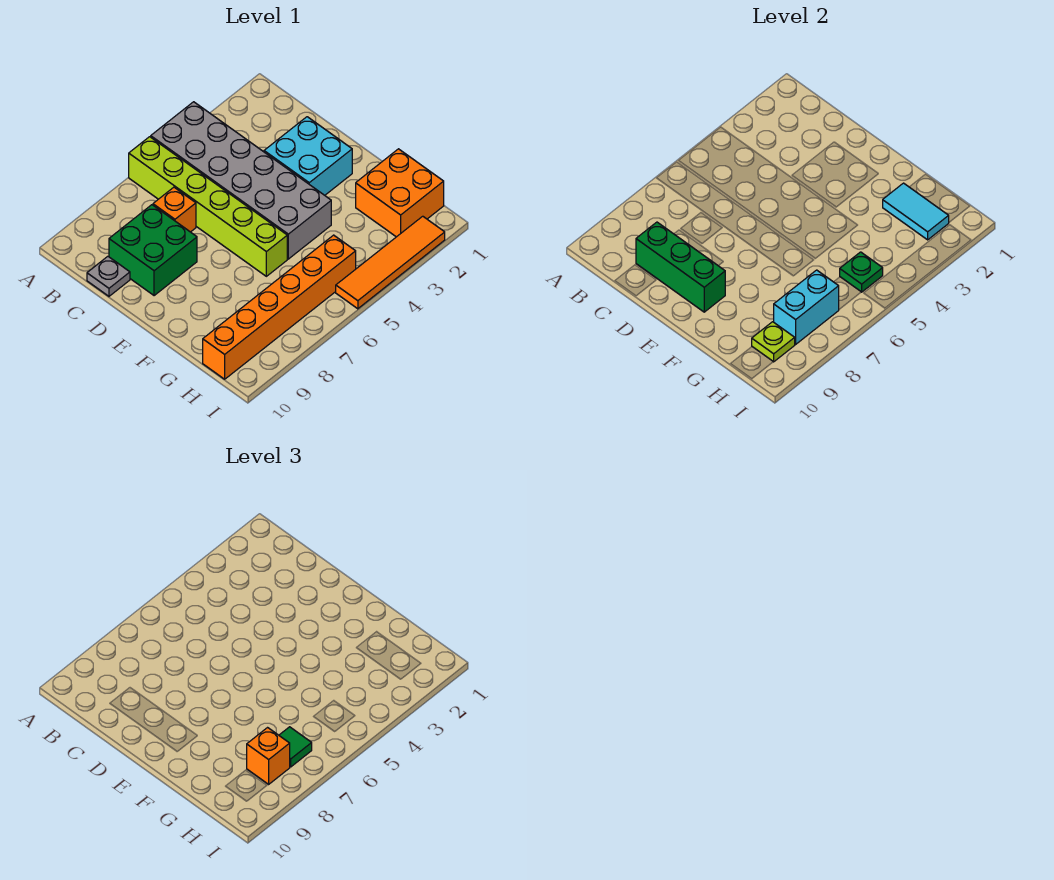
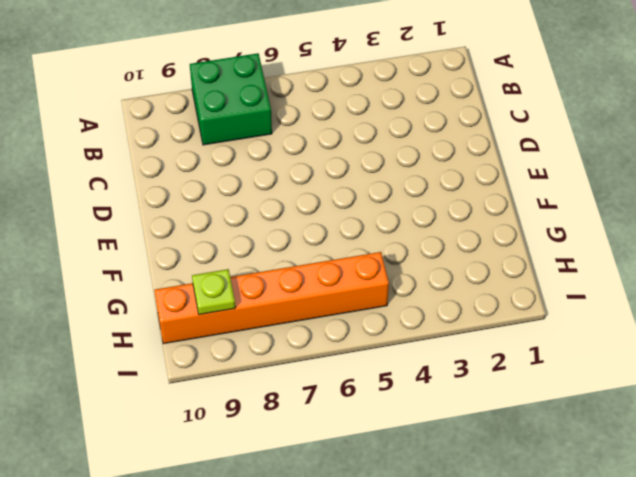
green 2x2 brick [190,53,272,145] -> green 2x2 brick moved to [109,205,197,296]
none -> grey 2x6 brick [151,102,331,259]
none -> lime 1x6 brick [129,137,287,276]
none -> orange 1x1 brick [153,187,196,232]

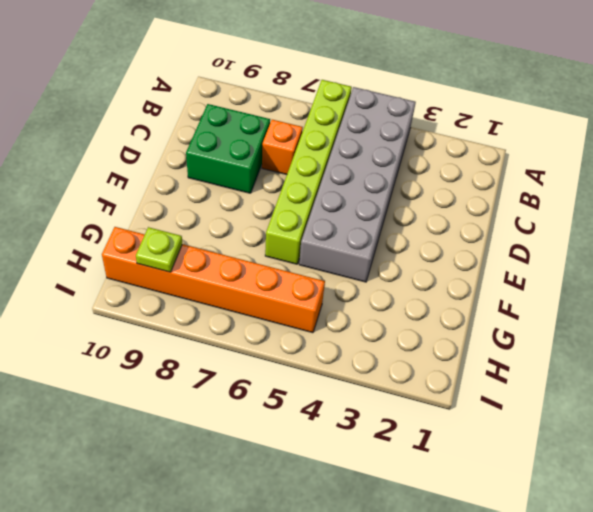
none -> grey 1x1 plate [87,256,130,296]
none -> cyan 2x2 brick [264,117,352,195]
none -> orange 2x2 brick [356,149,444,237]

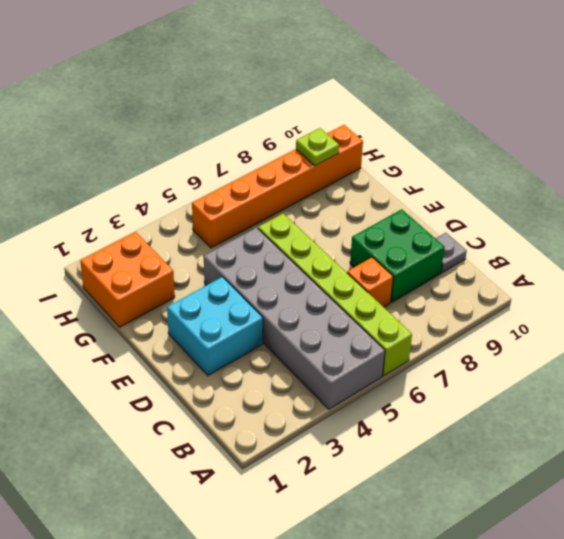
none -> orange 1x4 tile [336,216,445,309]
none -> green 1x3 brick [636,222,725,312]
none -> cyan 1x2 tile [883,183,949,240]

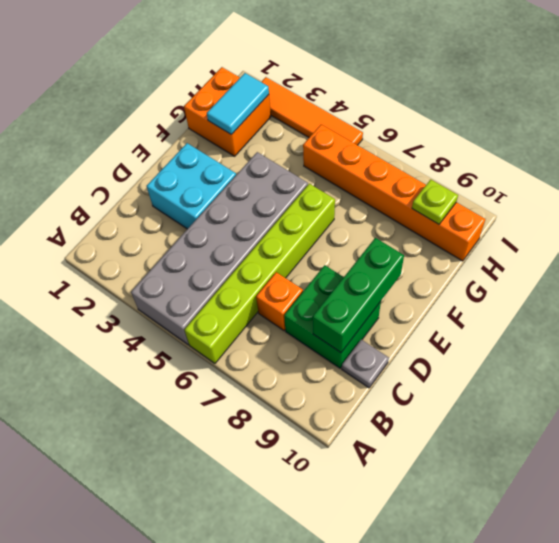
none -> green 1x1 plate [840,252,883,292]
none -> cyan 1x2 brick [774,270,839,344]
none -> green 1x1 tile [279,727,312,767]

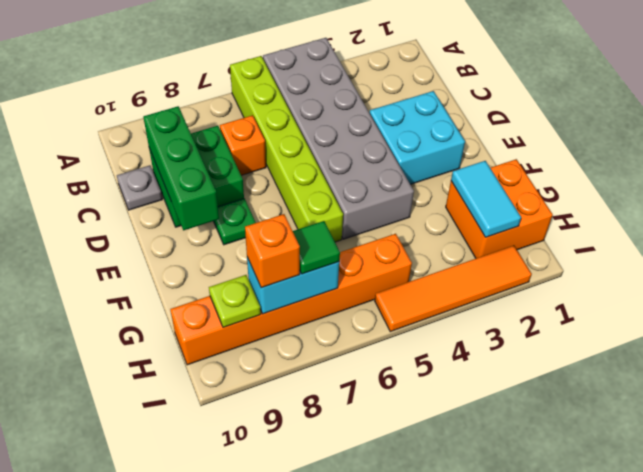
green 1x1 plate [214,199,256,245] -> green 1x1 plate moved to [840,252,883,292]

